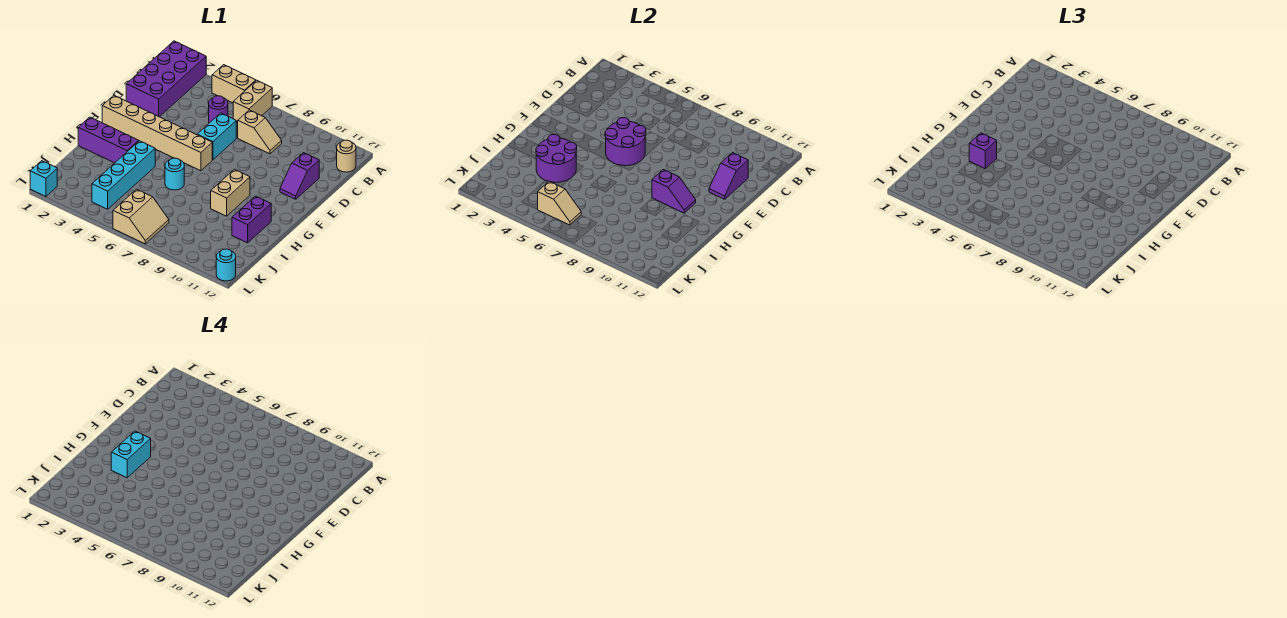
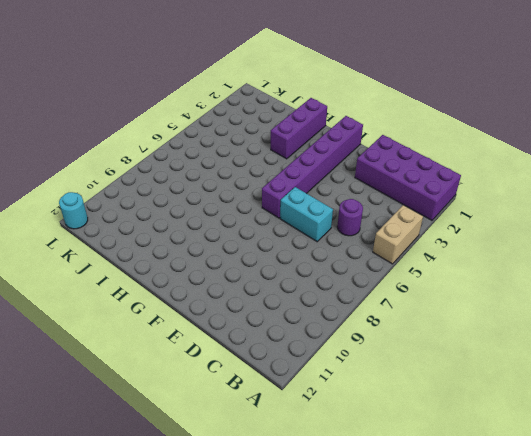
purple 1x6 brick [262,116,363,218] -> tan 1x6 brick [102,95,212,171]
none -> tan 1x2 brick [233,80,272,122]
none -> tan 1x1 round brick [337,140,356,172]
none -> tan 1x2 slope [238,110,282,154]

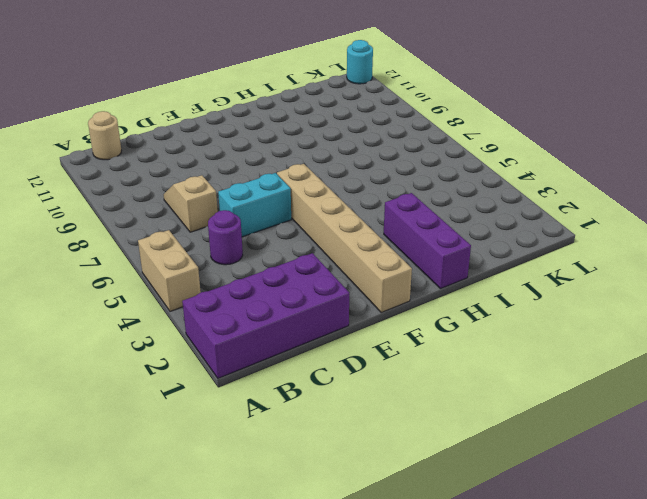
none -> tan 1x2 brick [233,80,272,122]
none -> purple 1x2 slope [280,153,319,199]
none -> tan 1x2 brick [211,169,250,216]

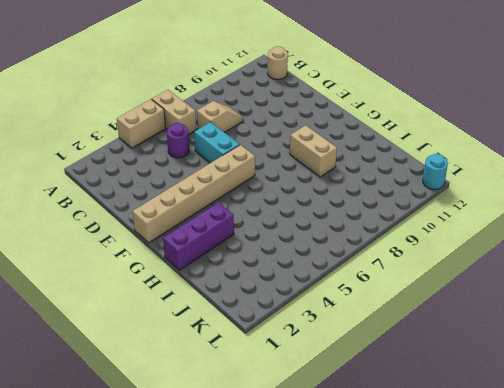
none -> purple 2x4 brick [126,41,206,117]
none -> purple 1x2 slope [280,153,319,199]
none -> cyan 1x4 brick [92,141,155,209]

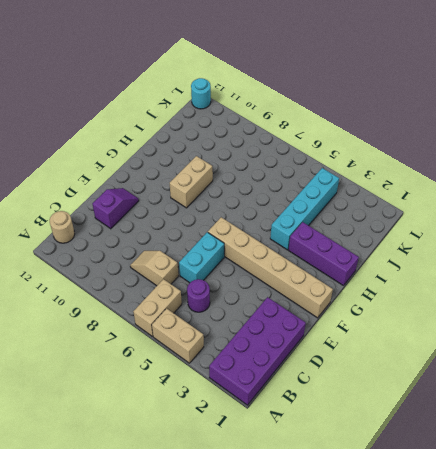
none -> cyan 1x1 round brick [165,158,184,190]
none -> purple 1x2 brick [232,196,271,243]
none -> tan 2x2 slope [113,189,169,244]

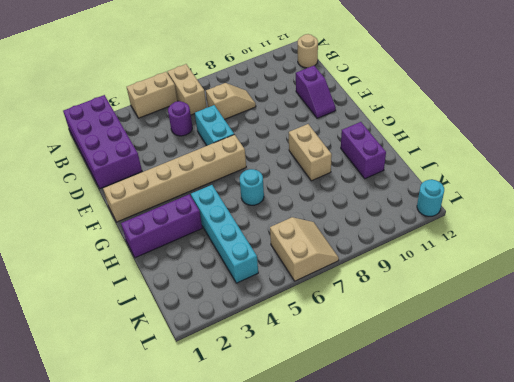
none -> cyan 1x1 brick [30,161,57,197]
none -> purple 1x2 slope [709,153,748,199]
none -> purple 2x2 round brick [605,118,646,166]

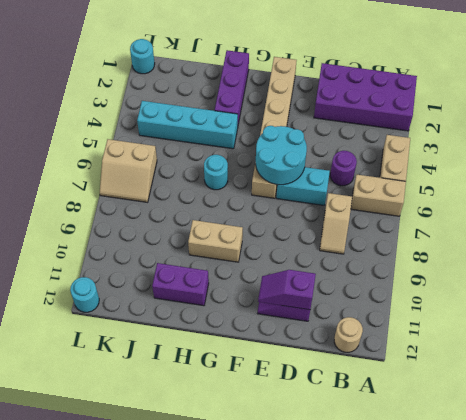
cyan 2x2 round brick [256,126,307,185] -> purple 2x2 round brick [605,118,646,166]
cyan 1x1 round brick [130,39,155,74] -> cyan 1x1 brick [30,161,57,197]
none -> purple 1x2 slope [652,169,696,213]
none -> purple 2x2 round brick [536,134,577,182]
none -> tan 1x2 slope [538,182,581,225]

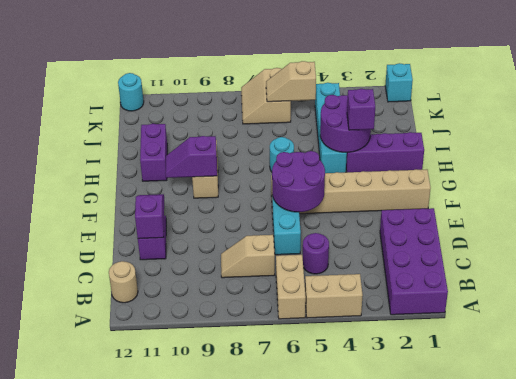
none -> cyan 1x2 brick [111,431,151,478]

